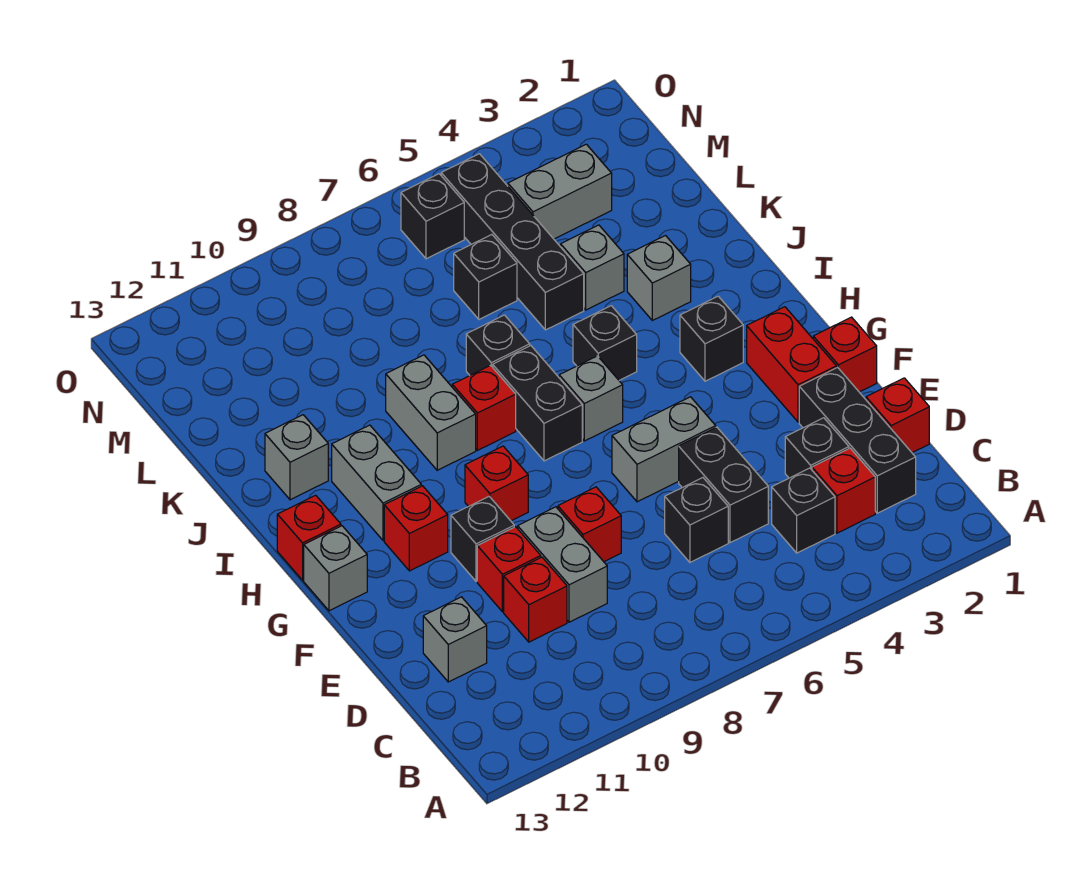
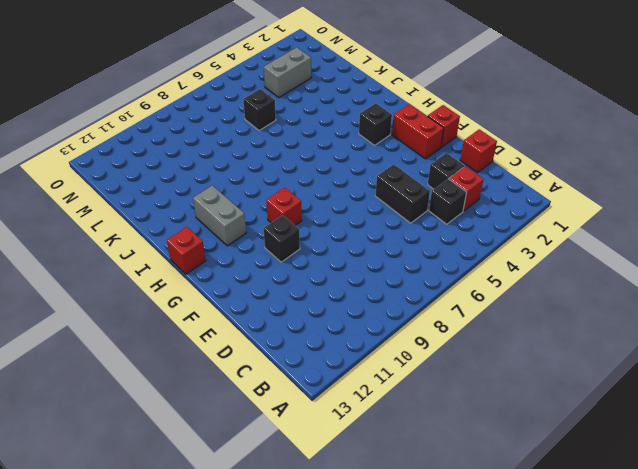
none -> black 1x3 brick [799,368,916,513]
none -> black 1x1 brick [665,478,728,562]
none -> grey 1x2 brick [518,507,607,622]
none -> red 1x1 brick [504,557,567,642]

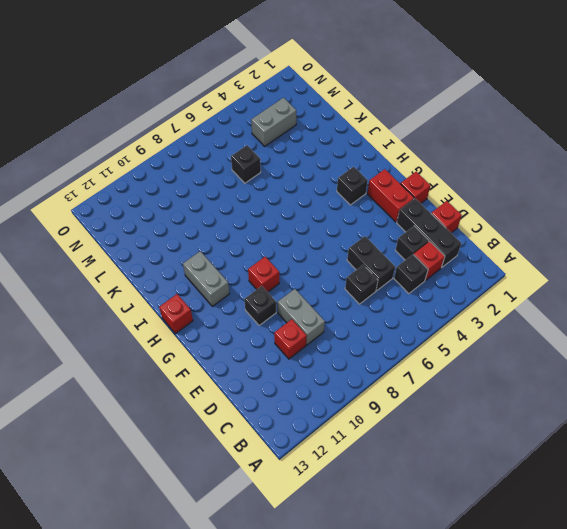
none -> grey 1x1 brick [423,597,487,682]
none -> red 1x1 brick [558,487,621,562]
none -> red 1x1 brick [477,527,541,612]
none -> grey 1x2 brick [612,397,716,502]

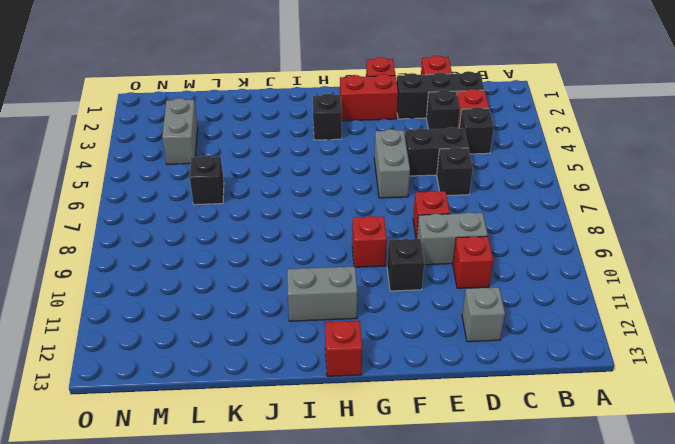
none -> red 1x1 brick [477,527,541,612]
none -> red 1x1 brick [384,486,448,571]
none -> grey 1x1 brick [304,526,367,611]
none -> grey 1x1 brick [559,356,623,441]

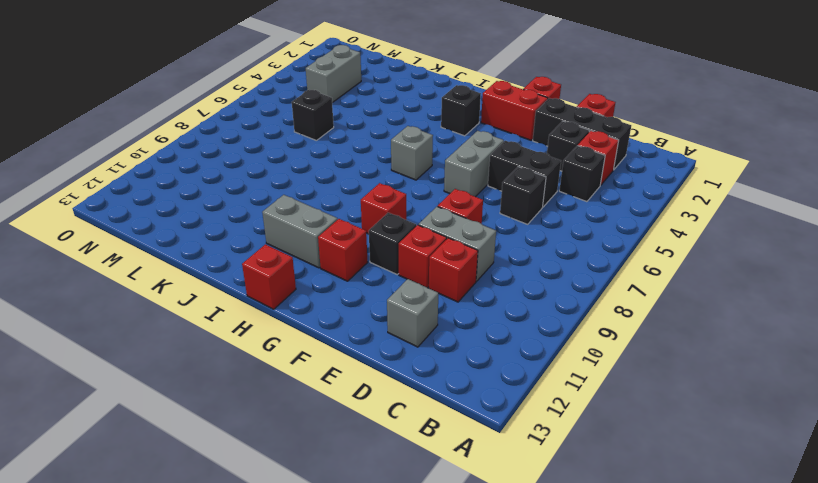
none -> grey 1x1 brick [304,526,367,611]
none -> black 1x2 brick [493,346,582,461]
none -> black 1x1 brick [573,306,637,380]
none -> red 1x1 brick [452,365,516,450]

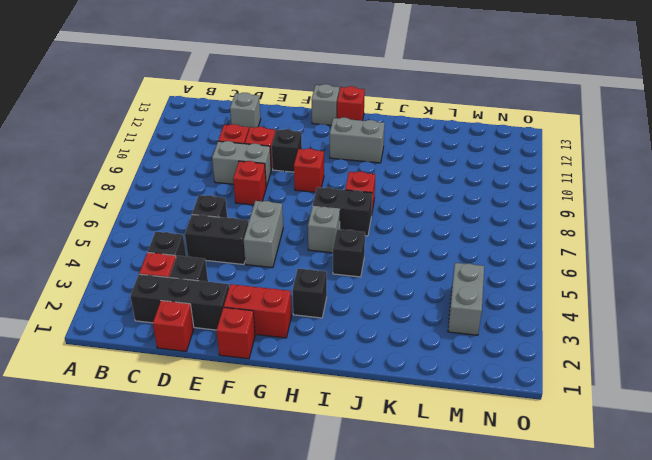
none -> red 1x1 brick [384,486,448,571]
none -> grey 1x2 brick [386,355,476,470]
none -> grey 1x1 brick [627,236,691,320]
none -> black 1x1 brick [466,315,530,375]

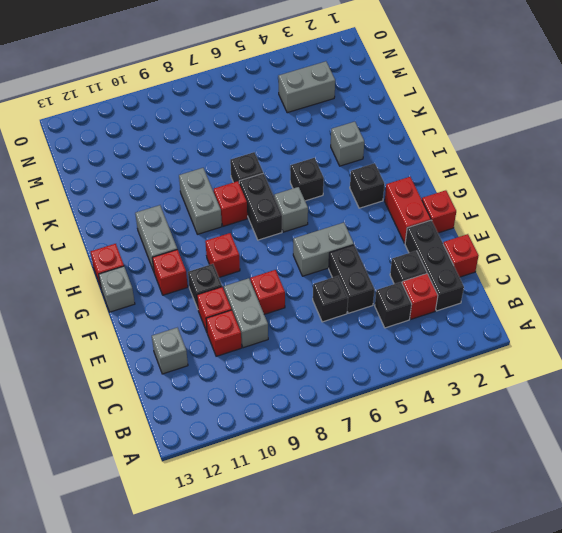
none -> grey 1x1 brick [265,415,328,500]
none -> grey 1x1 brick [561,225,624,310]
none -> black 1x4 brick [441,154,584,330]
none -> black 1x1 brick [454,235,517,319]

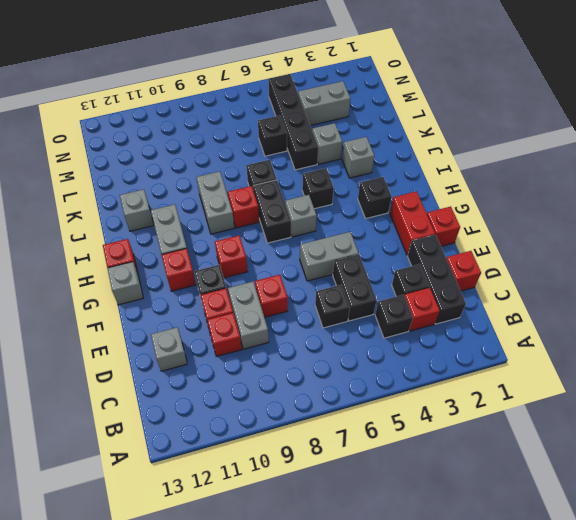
none -> black 1x1 brick [401,174,464,259]

